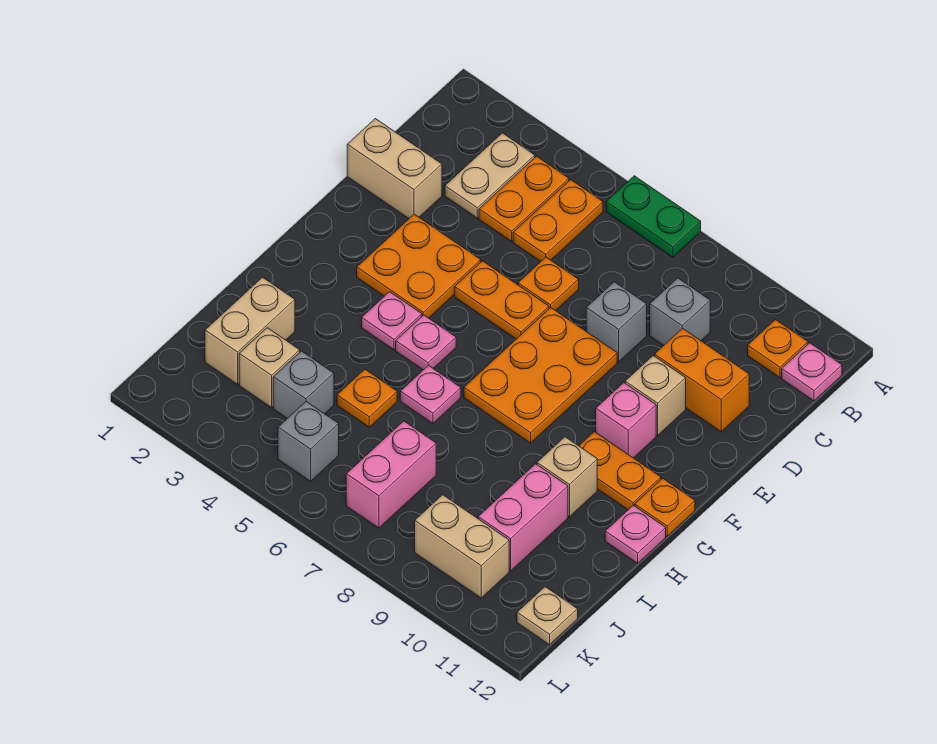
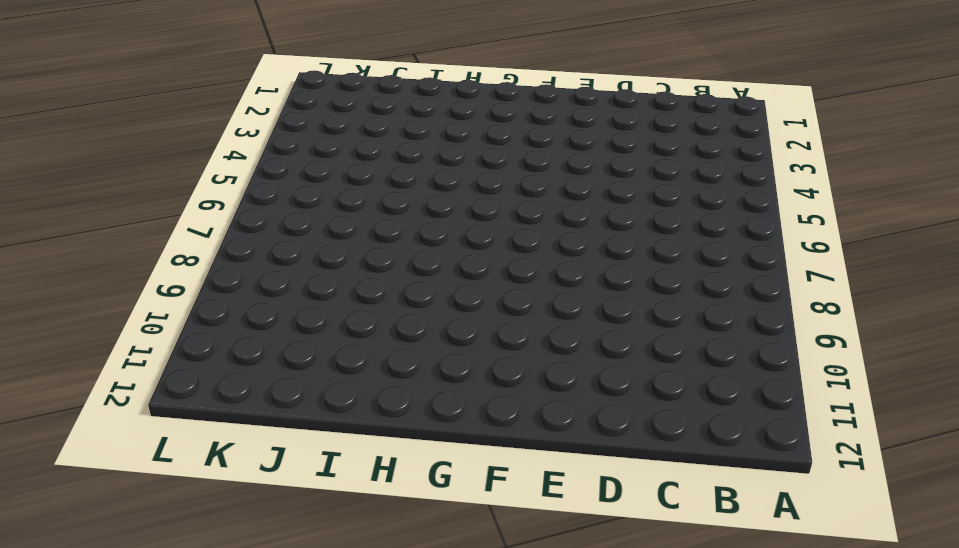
none -> green 1x2 plate [606,176,701,257]
none -> tan 1x2 plate [445,133,535,218]
none -> orange 1x2 plate [479,156,569,242]
none -> orange 1x2 plate [513,180,603,262]

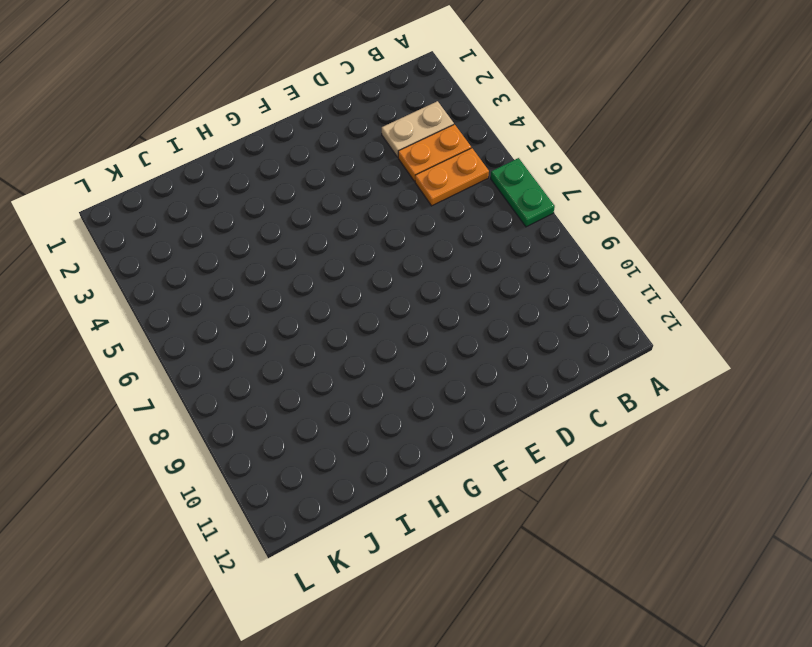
none -> orange 1x1 plate [748,320,808,378]
none -> pink 1x1 plate [782,343,842,401]
none -> grey 1x1 brick [650,278,710,346]
none -> tan 1x2 brick [347,119,442,219]

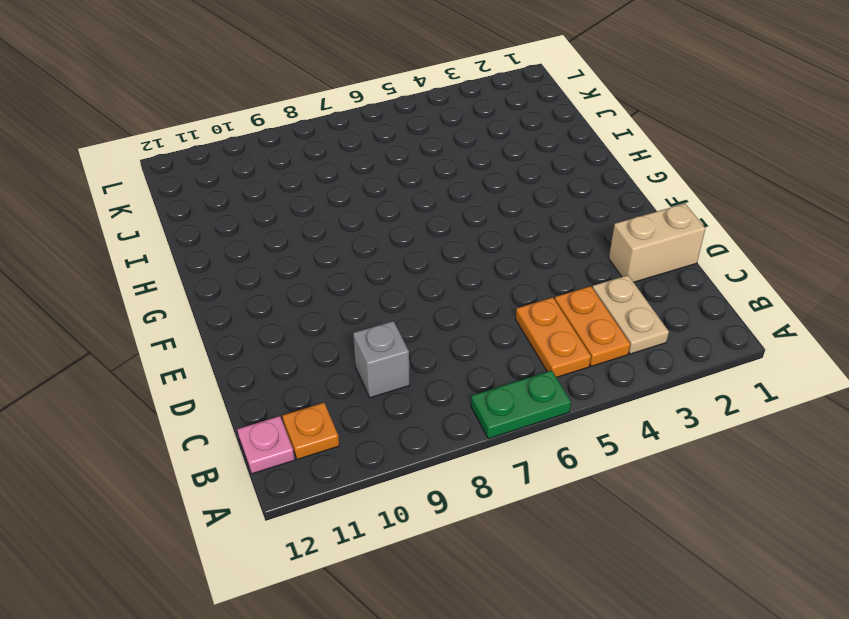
none -> orange 1x1 plate [518,257,579,311]
none -> grey 1x1 brick [586,282,647,362]
none -> orange 1x2 brick [655,328,749,432]
none -> orange 2x2 plate [357,214,481,318]

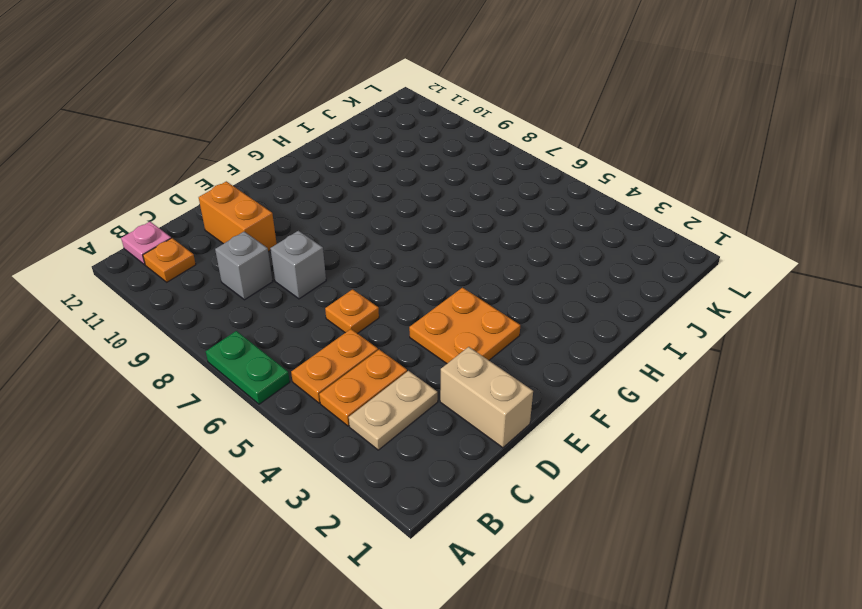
none -> orange 1x2 plate [454,261,549,339]
none -> orange 2x3 plate [464,308,617,443]
none -> tan 1x1 brick [625,356,686,436]
none -> pink 1x1 brick [596,383,656,458]

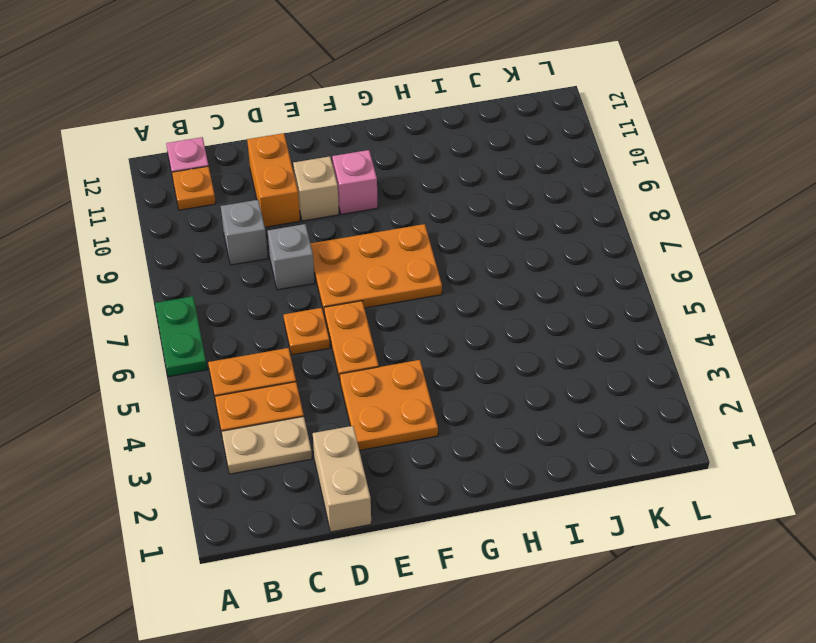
none -> pink 1x1 plate [362,292,422,350]
none -> pink 1x1 plate [396,315,456,370]
none -> orange 1x2 plate [579,432,661,510]
none -> orange 1x1 plate [635,478,695,536]

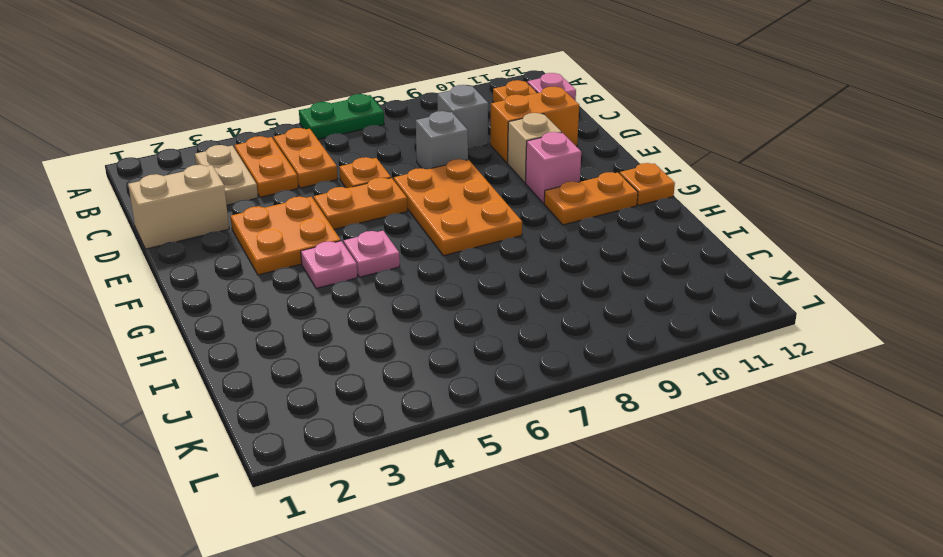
none -> pink 1x1 plate [400,365,461,424]
none -> tan 1x1 brick [537,437,597,517]
none -> pink 1x1 plate [605,505,666,563]
none -> tan 1x2 brick [205,277,295,384]

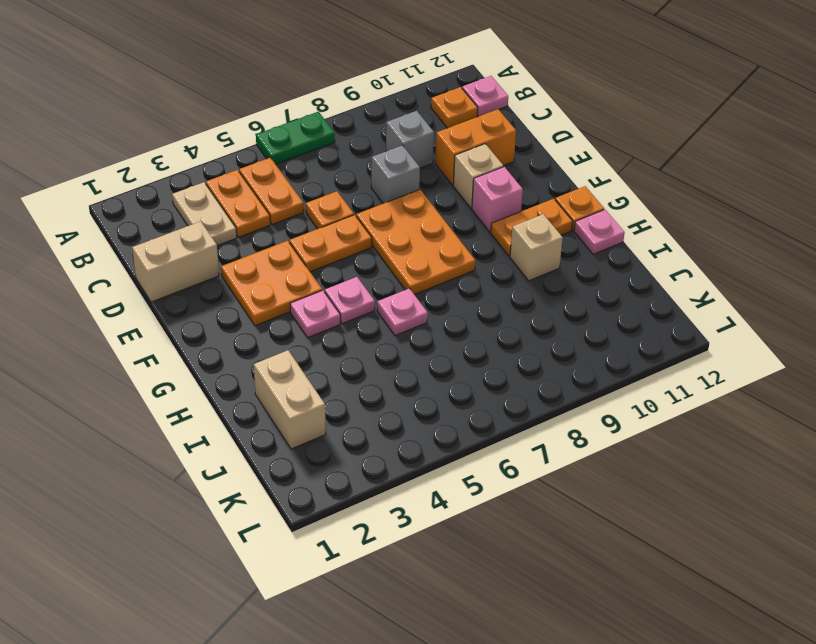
none -> orange 1x1 plate [337,369,397,427]
none -> pink 1x2 brick [478,464,568,571]
none -> tan 1x1 brick [239,328,300,408]
none -> grey 1x1 brick [273,351,334,418]

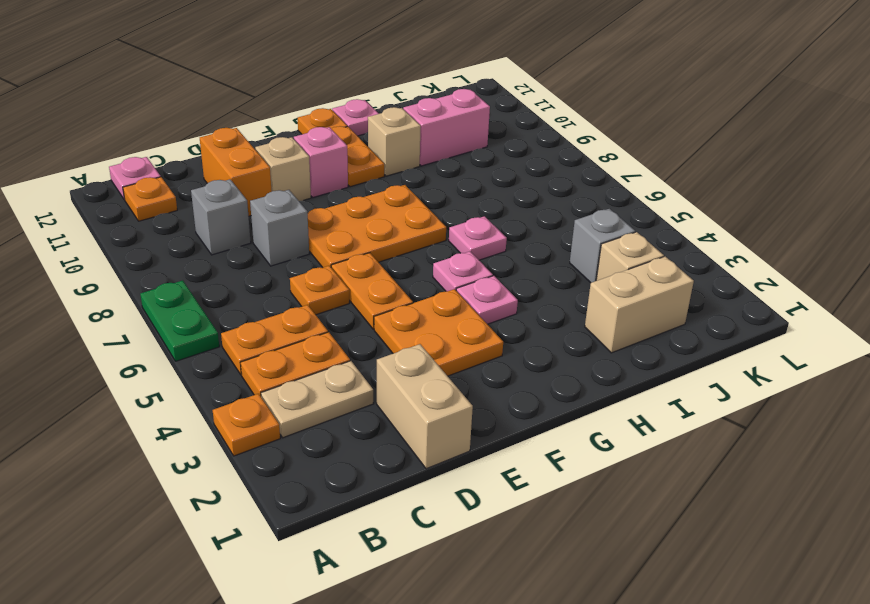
orange 1x1 plate [213,394,280,456] -> orange 1x1 plate moved to [337,369,397,427]
none -> pink 1x2 brick [346,421,436,528]
none -> grey 1x1 brick [278,402,339,482]
none -> tan 1x2 brick [415,495,509,598]
none -> tan 1x1 plate [517,587,578,645]

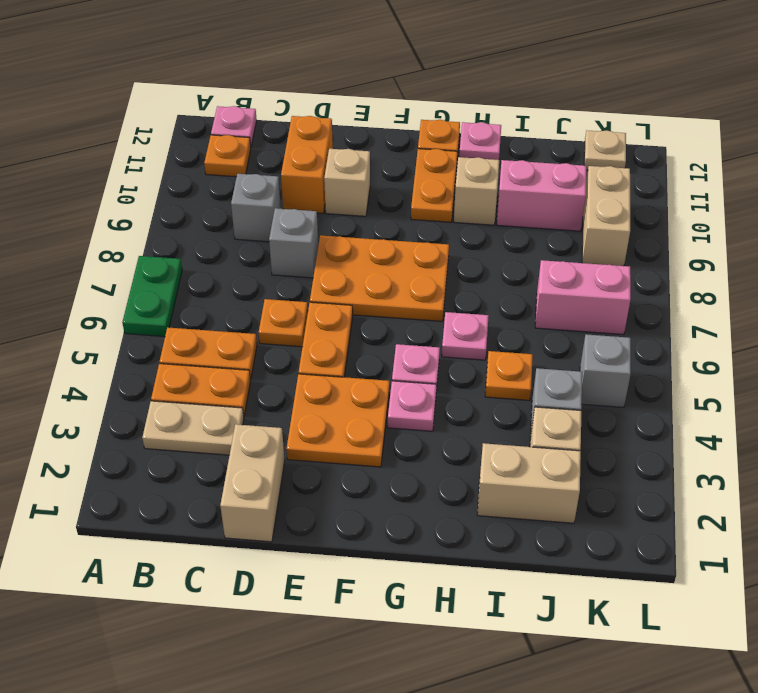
none -> pink 1x1 brick [596,383,656,458]

